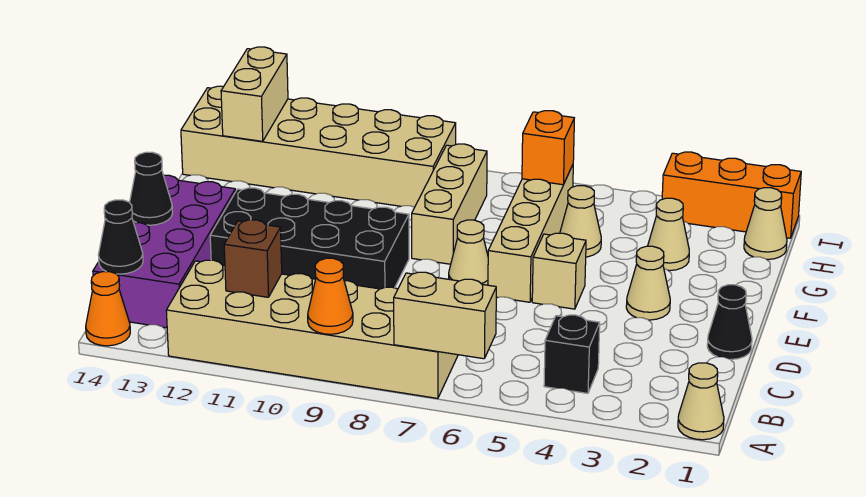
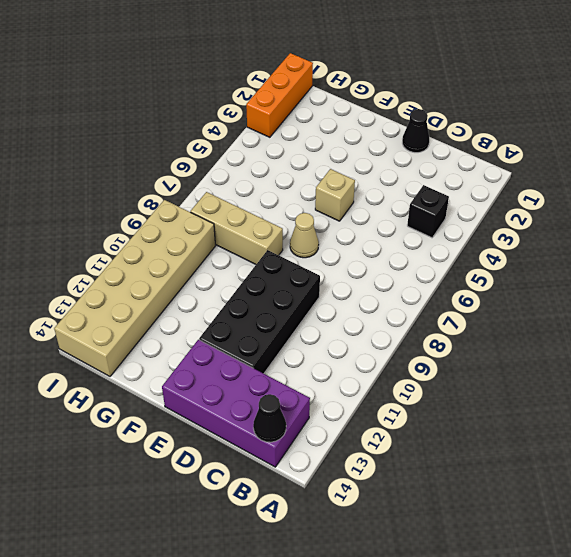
none -> tan 1x1 cone [678,363,724,440]
none -> tan 2x6 brick [166,260,458,398]
none -> orange 1x1 cone [86,272,130,346]

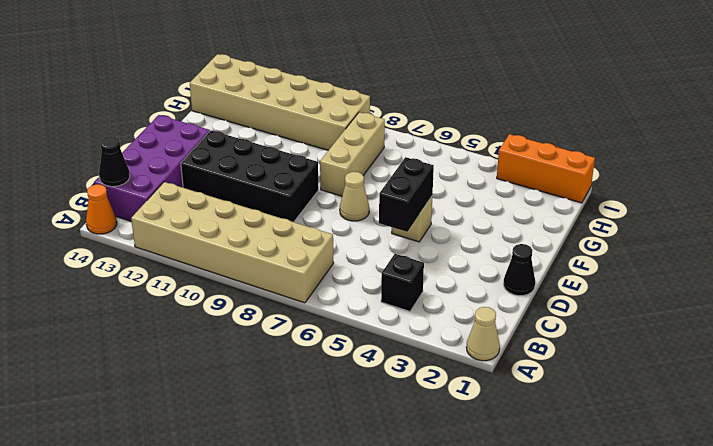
black 1x2 brick [379,157,434,232] -> none
none -> tan 1x1 cone [626,246,670,320]
none -> tan 1x4 brick [488,165,573,302]
none -> tan 1x1 cone [648,198,689,271]

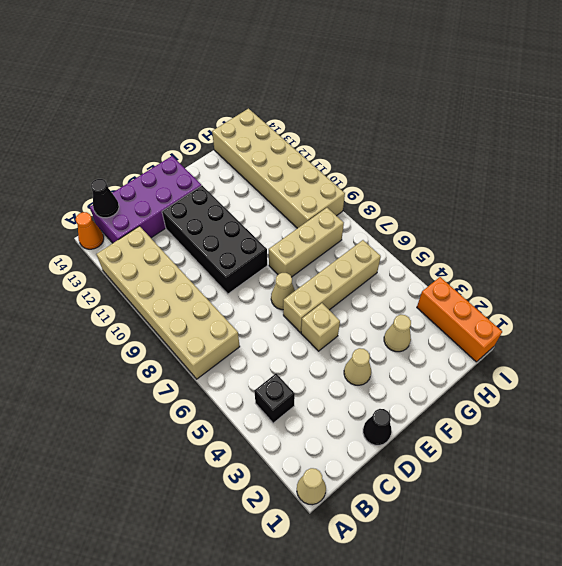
none -> tan 1x1 cone [560,186,601,257]
none -> tan 1x1 cone [744,188,787,260]
none -> tan 1x2 brick [394,272,496,359]

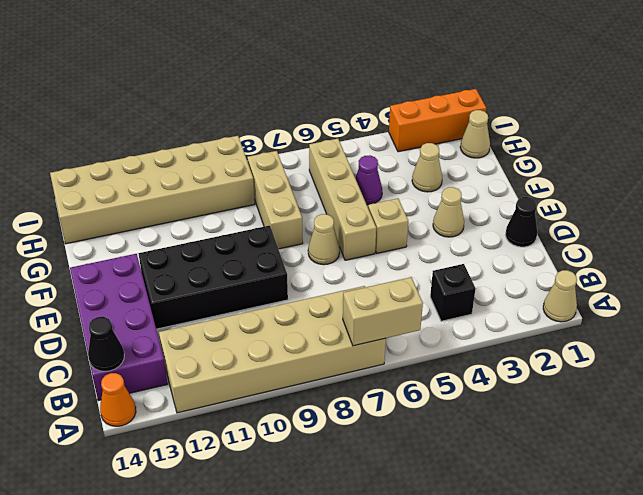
purple 1x1 cone [355,155,382,205] -> tan 1x1 cone [560,186,601,257]
none -> orange 1x1 cone [308,258,353,334]
none -> brown 1x1 brick [224,220,282,297]
none -> black 1x1 cone [130,152,173,225]

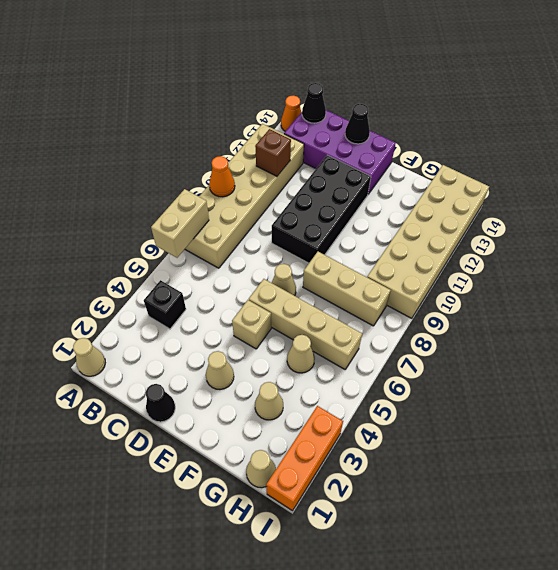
none -> orange 1x1 brick [522,111,574,185]
none -> tan 1x2 brick [221,47,288,141]

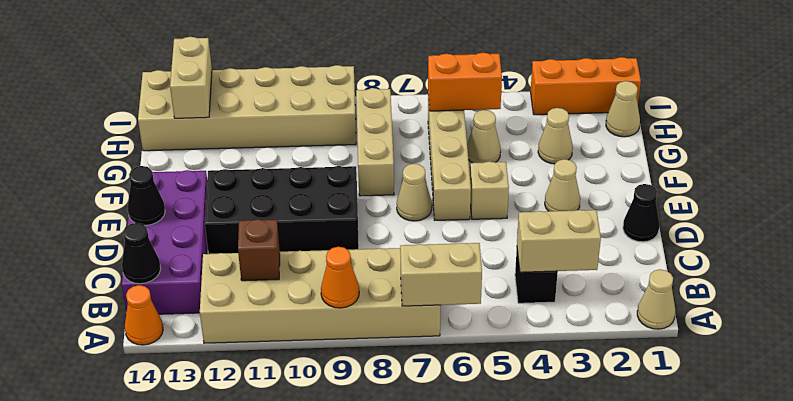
tan 1x2 brick [517,210,601,272] -> none
orange 1x2 brick [428,53,502,111] -> orange 1x1 brick [522,111,574,185]

